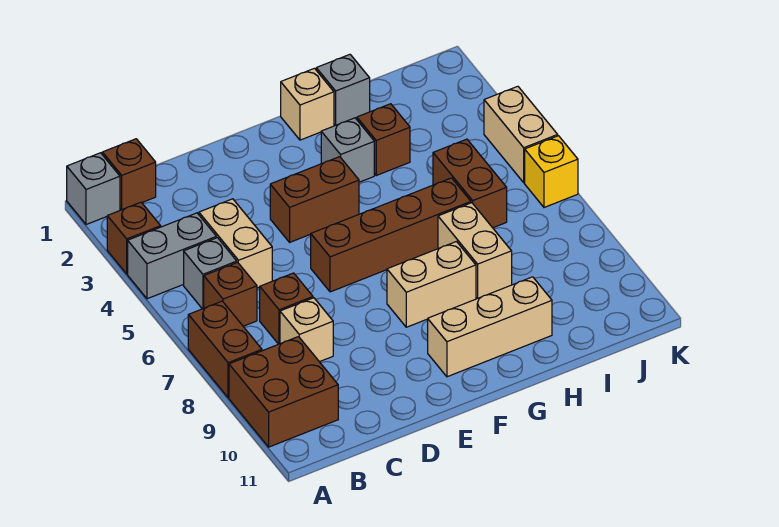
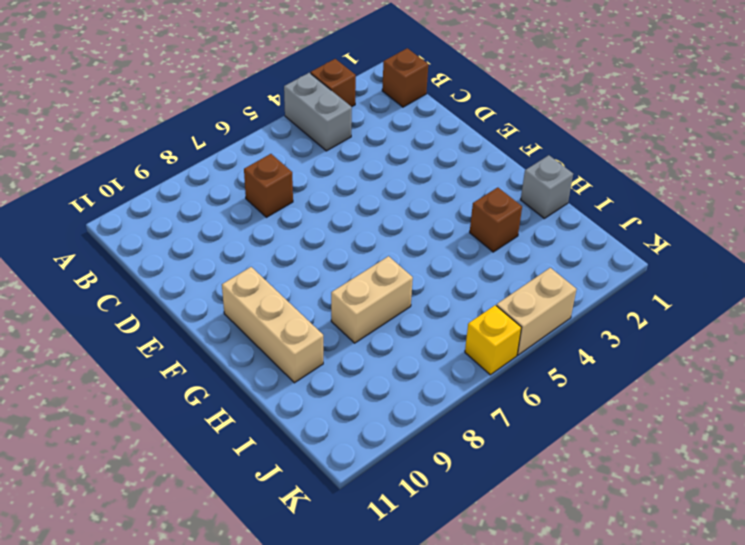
none -> grey 1x1 brick [67,153,120,225]
none -> brown 1x2 brick [188,301,262,398]
none -> brown 2x2 brick [229,337,338,447]

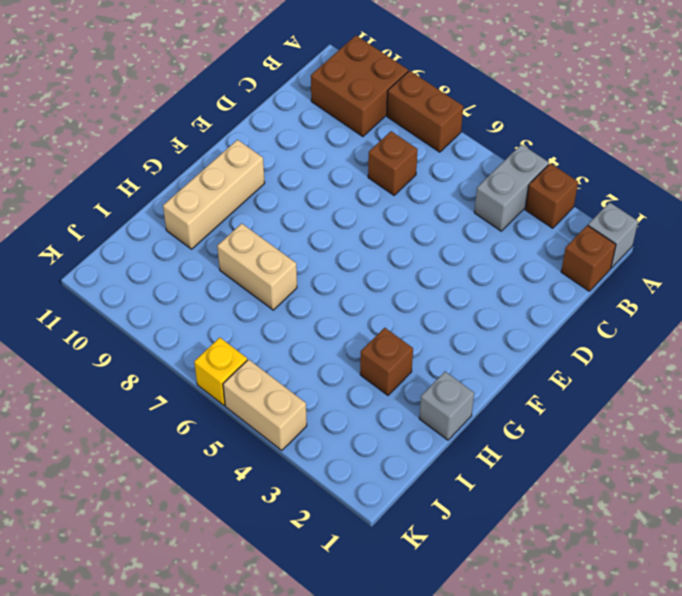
none -> grey 1x1 brick [184,238,237,309]
none -> brown 1x1 brick [204,262,257,326]
none -> tan 1x2 brick [199,199,272,288]

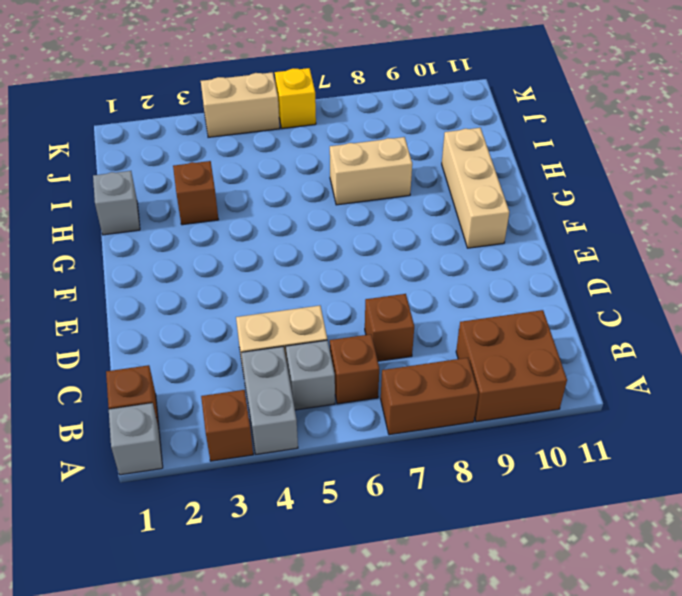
none -> tan 1x1 brick [280,298,333,362]
none -> brown 1x2 brick [270,157,359,242]
none -> brown 1x4 brick [311,178,471,292]

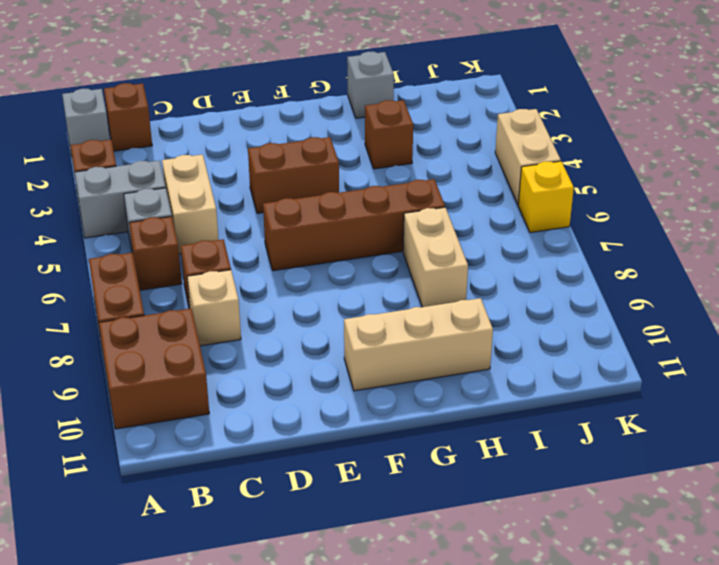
none -> tan 1x2 brick [387,242,476,327]
none -> tan 1x1 brick [281,68,334,140]
none -> grey 1x1 brick [321,118,374,182]

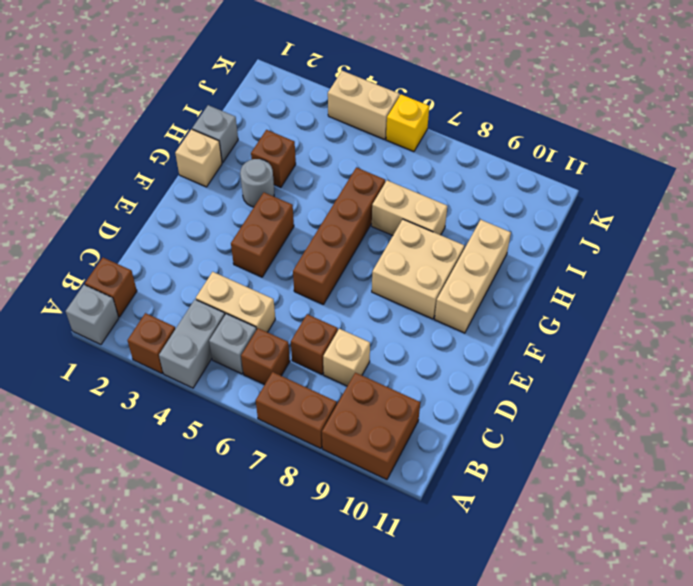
tan 2x2 brick [372,219,464,319] -> tan 1x2 brick [387,242,476,327]
grey 1x1 round brick [240,159,274,207] -> grey 1x1 brick [321,118,374,182]
none -> brown 1x2 brick [433,139,507,228]

